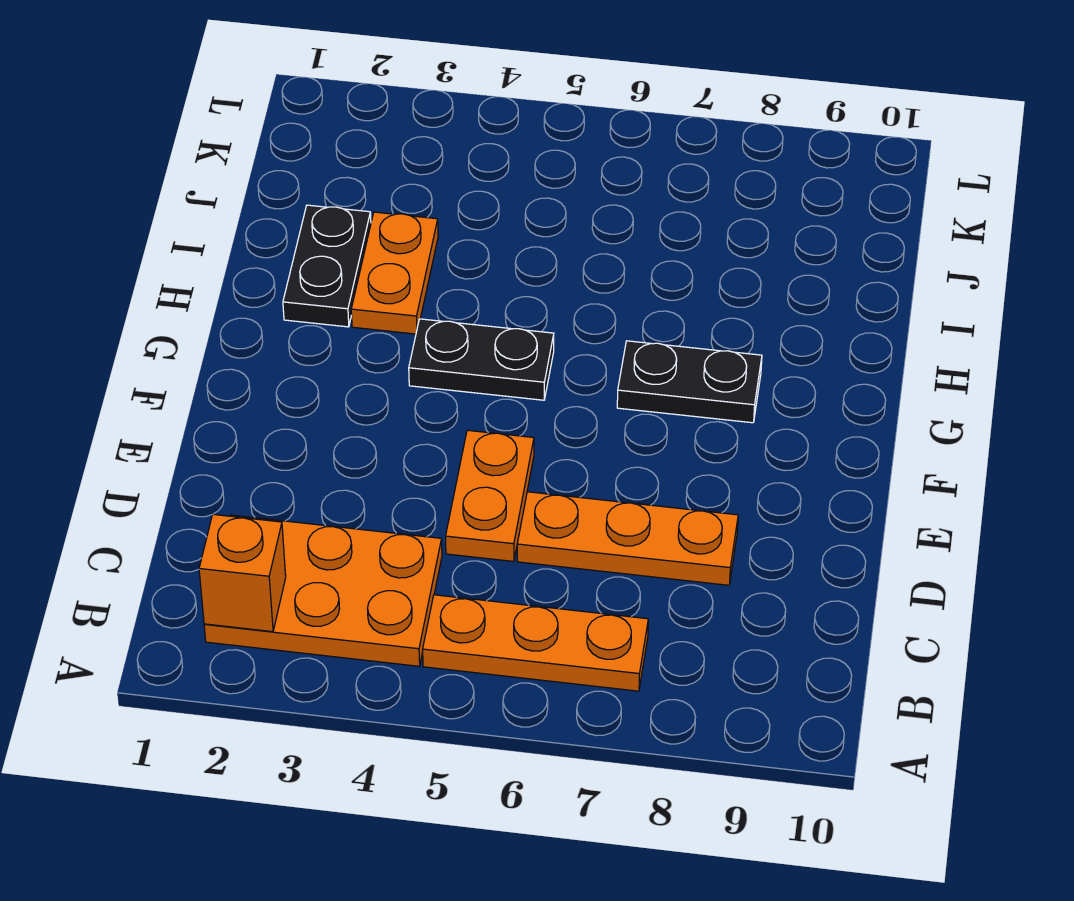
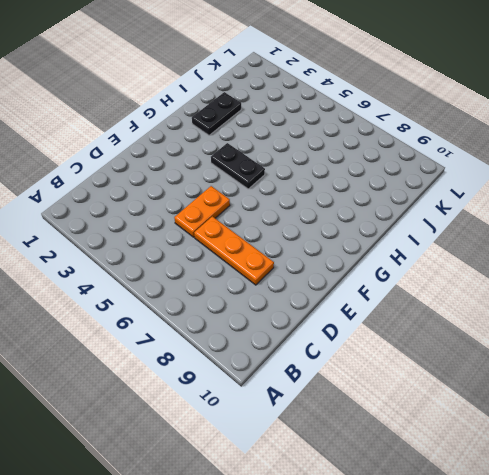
none -> orange 2x3 plate [204,515,442,666]
none -> orange 1x3 plate [423,595,648,691]

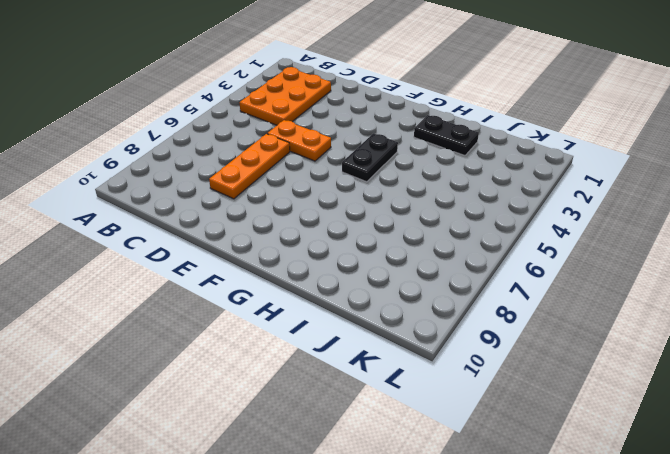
none -> orange 1x3 plate [423,595,648,691]
none -> black 1x2 plate [617,341,762,423]

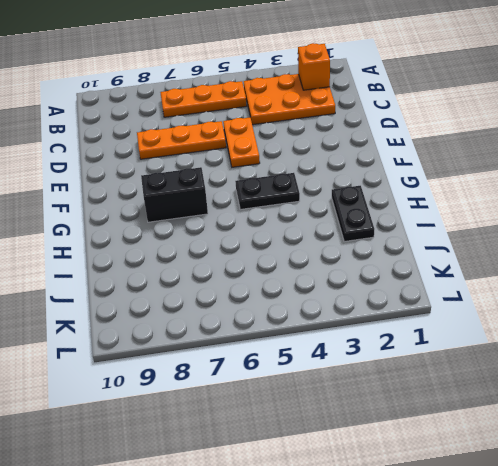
black 1x2 brick [141,167,208,222] -> black 1x2 plate [617,341,762,423]
none -> orange 1x2 plate [351,212,438,334]

